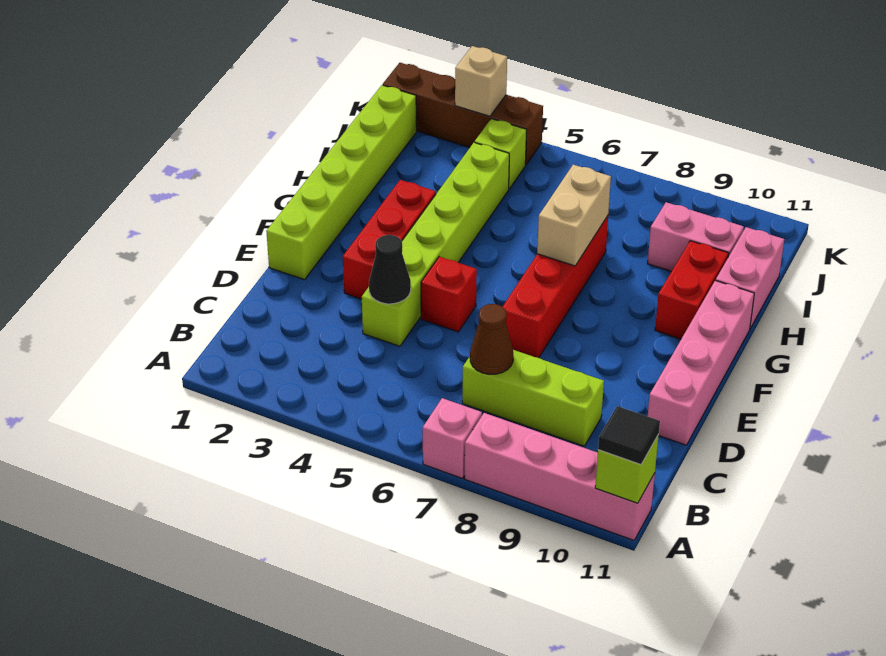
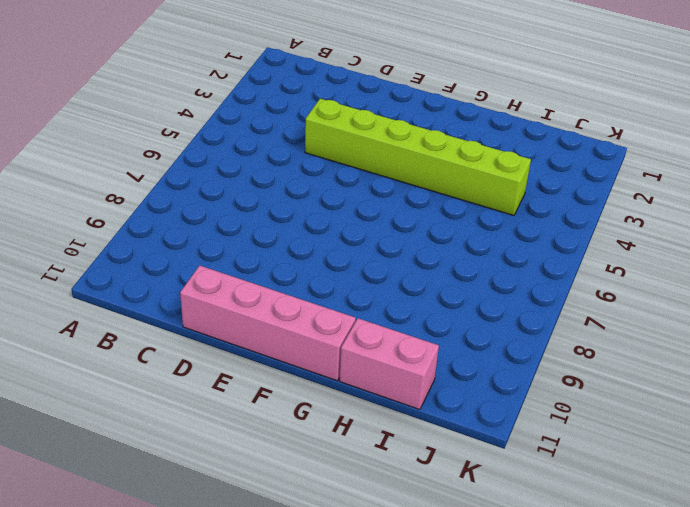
none -> pink 1x1 brick [423,398,482,479]
none -> pink 1x4 brick [465,413,655,540]
none -> lime 1x3 brick [462,350,604,446]

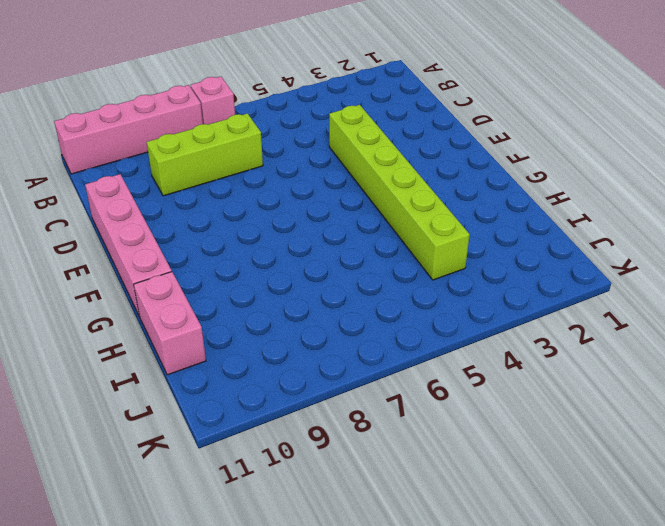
none -> lime 1x6 brick [266,85,416,280]
none -> red 1x3 brick [343,180,436,299]
none -> red 1x1 brick [421,257,477,332]

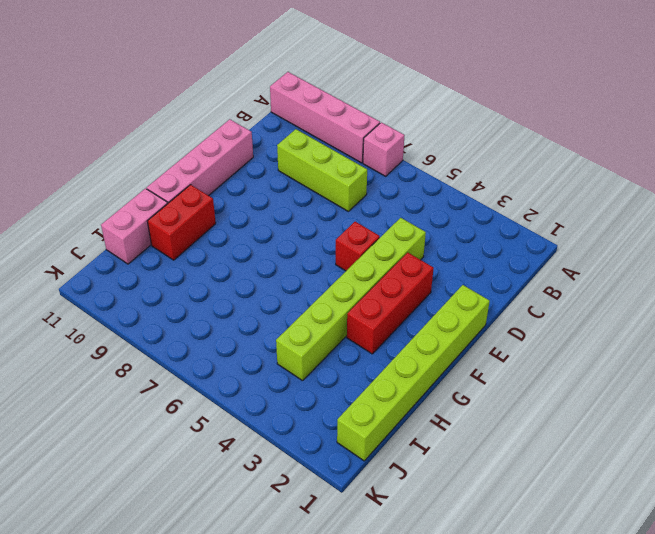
none -> red 1x4 brick [503,216,608,358]
none -> pink 1x2 brick [647,202,744,271]
none -> lime 1x1 brick [475,119,527,189]

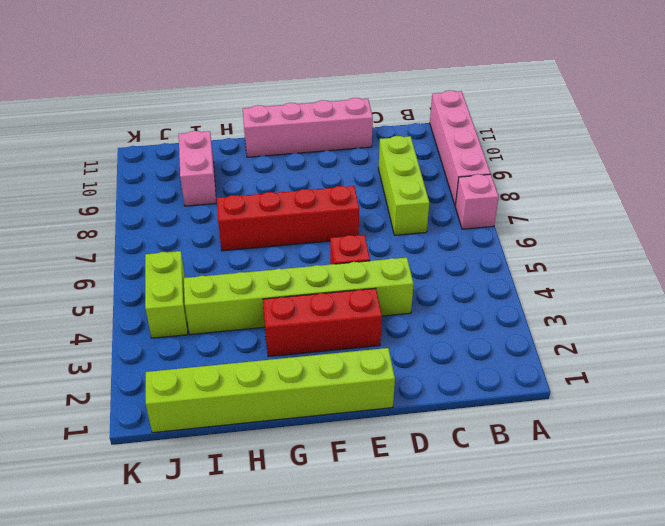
lime 1x2 brick [145,251,188,338] -> lime 1x1 brick [475,119,527,189]
none -> red 1x2 brick [655,241,729,339]
none -> pink 1x2 brick [716,227,784,328]
none -> brown 1x4 brick [383,63,543,165]

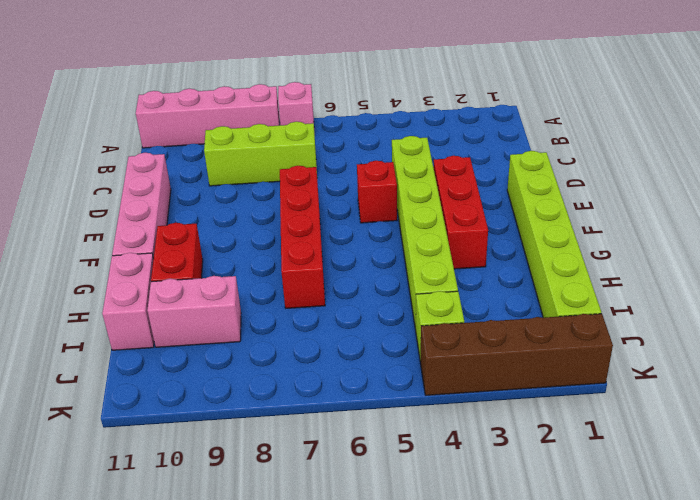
none -> lime 1x1 brick [595,435,659,503]
none -> brown 1x1 cone [470,304,513,374]
none -> black 1x1 cone [369,235,411,304]

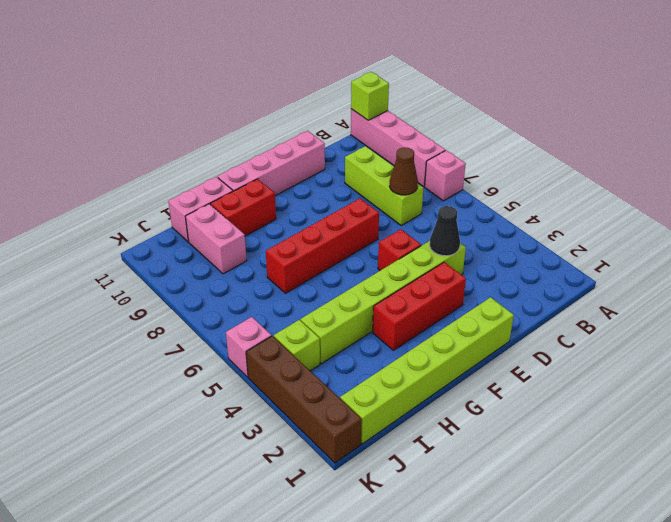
pink 1x1 brick [226,317,271,377] -> none
none -> tan 1x2 brick [537,165,611,266]
none -> tan 1x1 brick [455,46,507,116]
none -> black 1x1 tile [598,406,660,464]

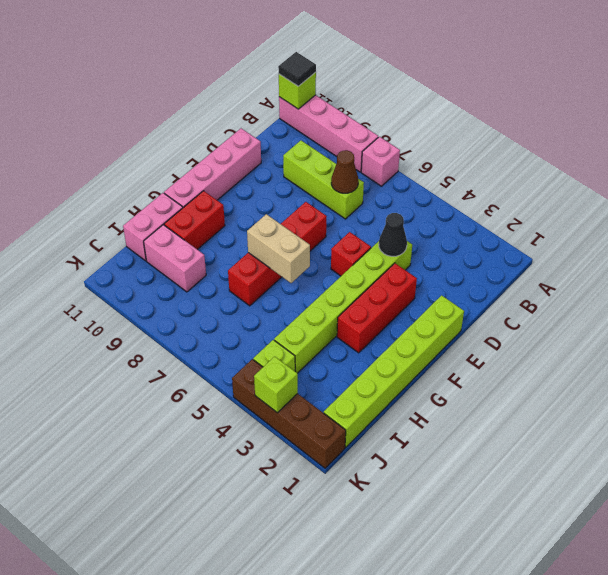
tan 1x2 brick [247,214,310,283] -> tan 1x2 brick turned to [537,165,611,266]
lime 1x1 brick [254,356,298,413] -> tan 1x1 brick [455,46,507,116]

